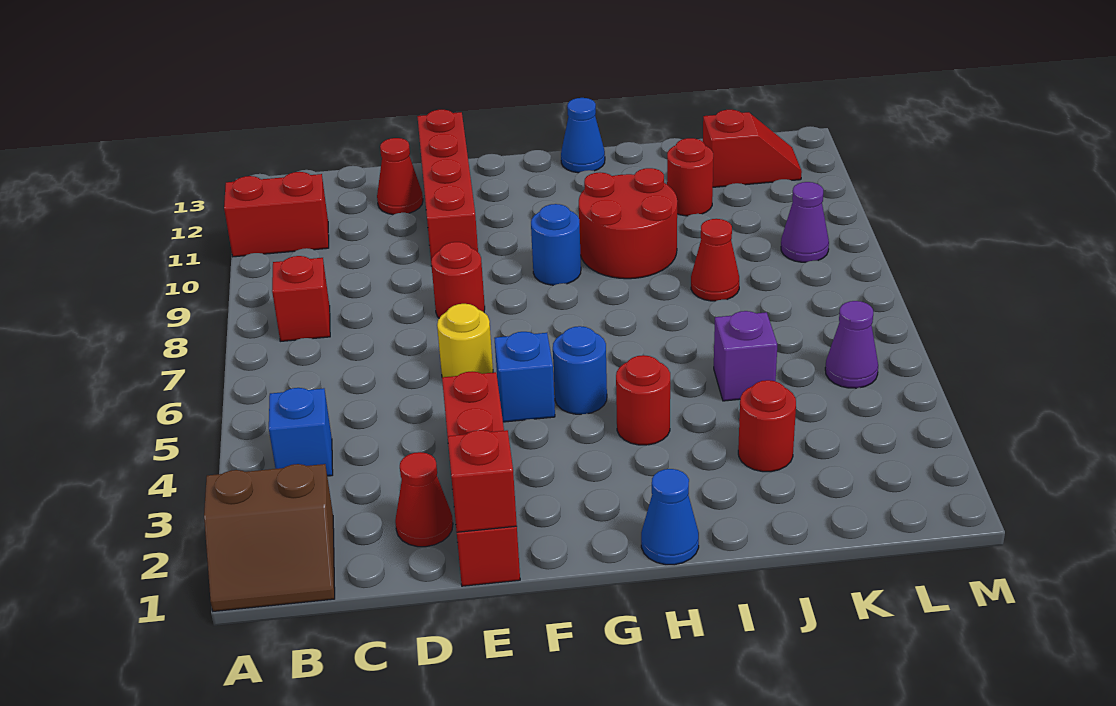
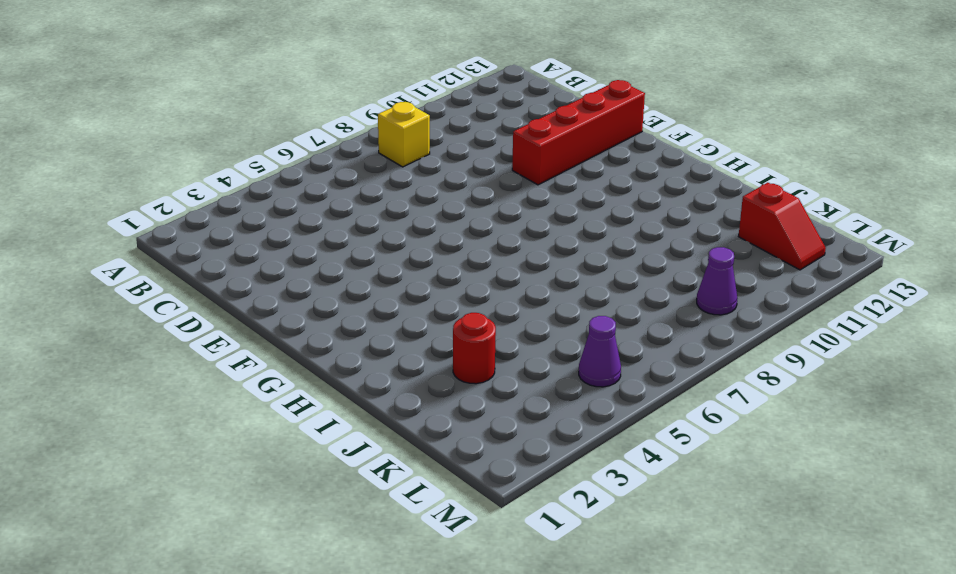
yellow 1x1 brick [378,102,430,167] -> red 1x1 brick [272,256,330,341]
none -> brown 2x2 slope [204,464,335,611]
none -> red 1x2 brick [224,172,329,257]
none -> blue 1x1 brick [269,388,333,476]

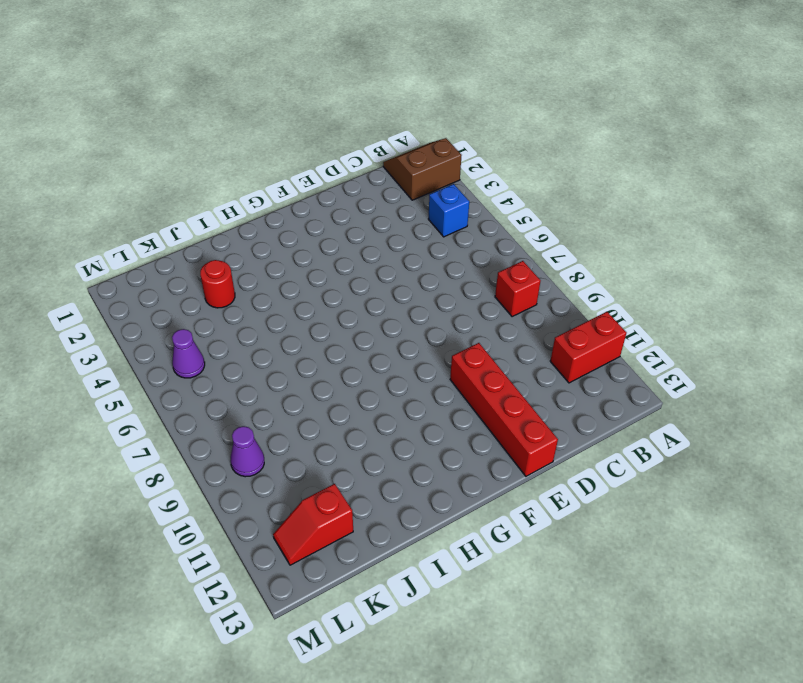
none -> red 1x1 cone [395,452,453,547]
none -> red 1x1 cone [377,138,423,215]
none -> red 1x4 brick [442,371,520,586]

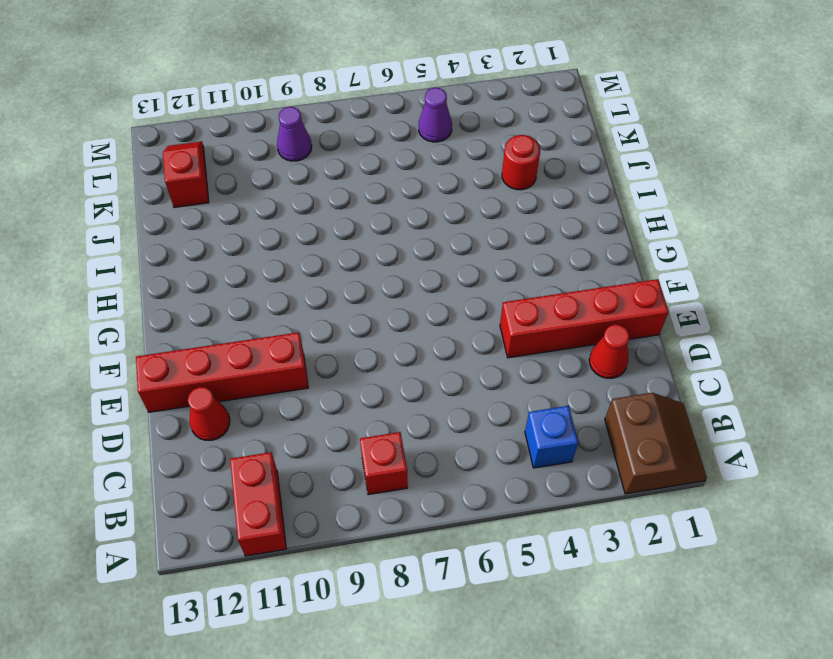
none -> yellow 1x1 round brick [437,304,493,377]
none -> red 1x1 round brick [431,242,485,318]
none -> blue 1x1 brick [495,332,555,422]

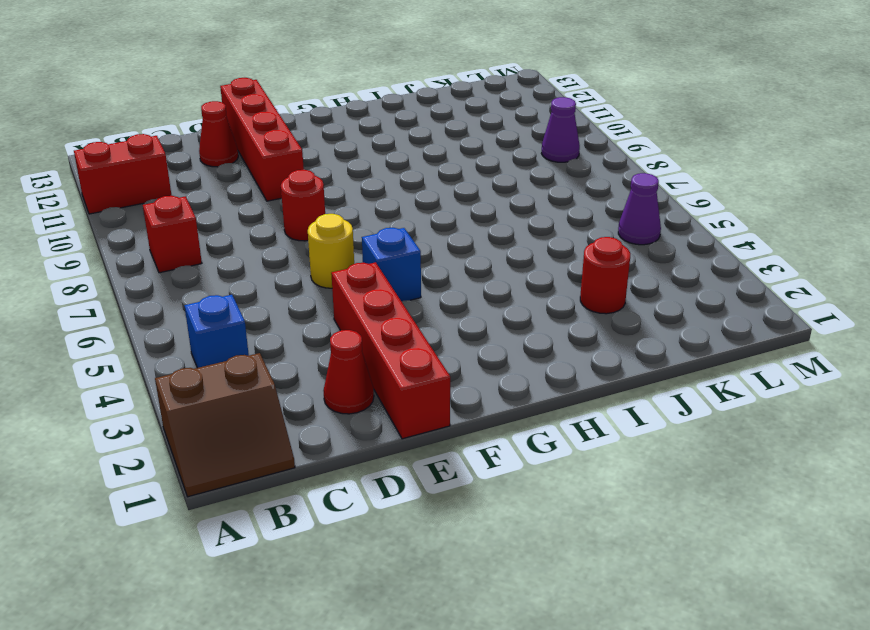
none -> blue 1x1 round brick [553,326,607,414]
none -> blue 1x1 round brick [531,204,581,285]
none -> blue 1x1 cone [641,469,699,565]

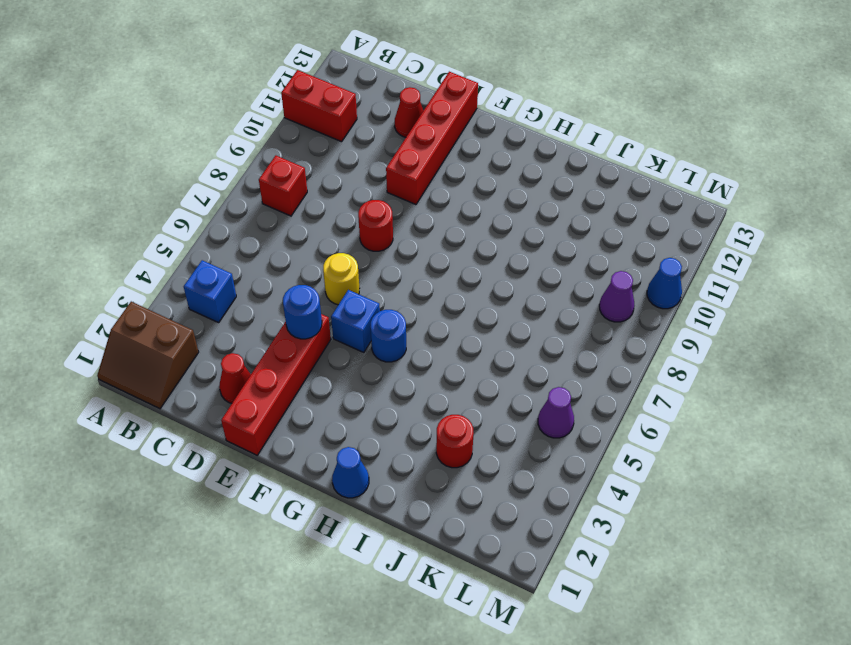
blue 1x1 round brick [283,285,322,339] -> blue 1x1 round brick moved to [531,204,581,285]
blue 1x1 cone [647,258,682,309] -> blue 1x1 cone moved to [561,98,605,173]
none -> red 1x1 round brick [616,355,670,445]
none -> red 2x2 round brick [579,168,677,279]
none -> purple 1x1 brick [714,311,777,401]

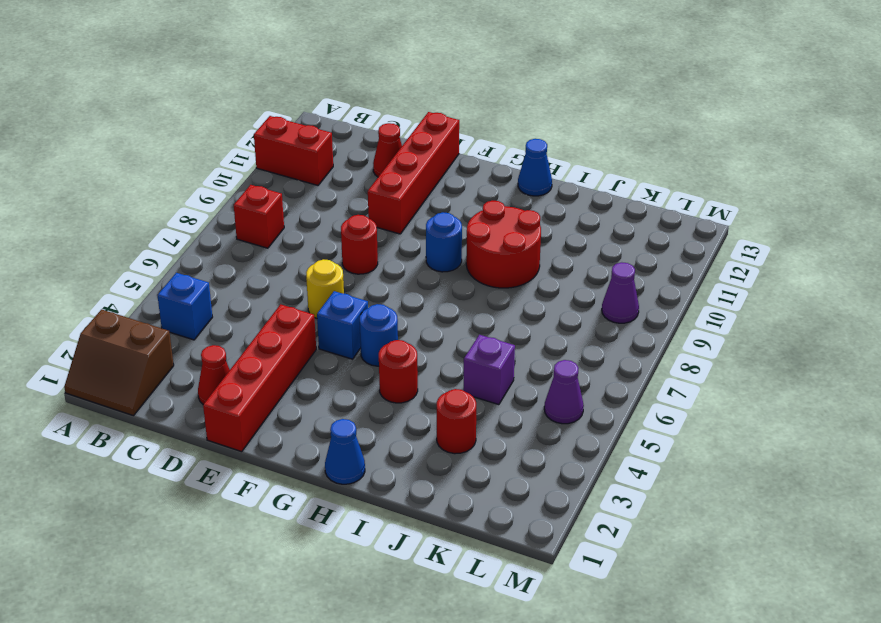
none -> red 1x1 cone [691,219,739,301]
none -> red 1x1 round brick [667,138,713,216]
none -> red 1x2 slope [703,110,802,187]

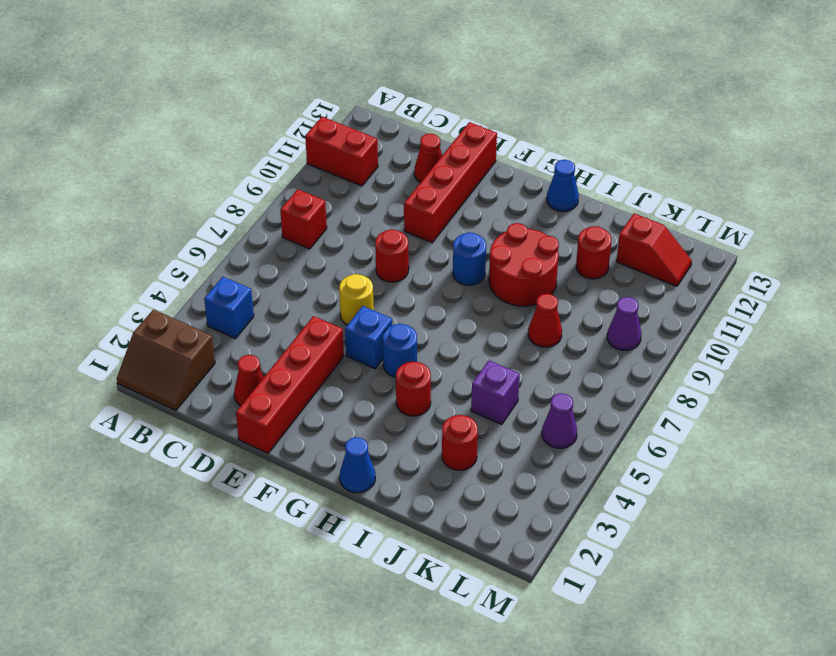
none -> red 1x1 brick [448,430,517,532]

